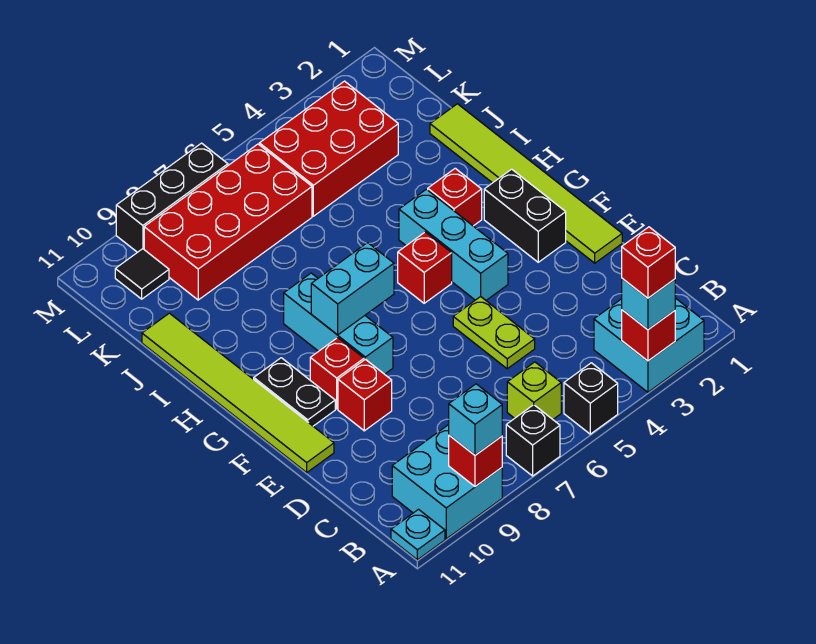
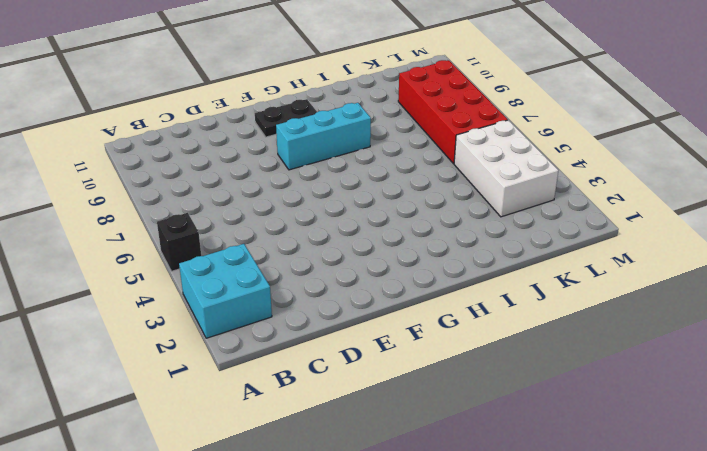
white 2x3 brick [454,120,558,217] -> red 2x3 brick [259,81,398,216]
none -> black 1x1 brick [506,405,560,476]
none -> cyan 2x2 brick [392,425,502,539]
none -> cyan 1x1 plate [391,509,445,560]

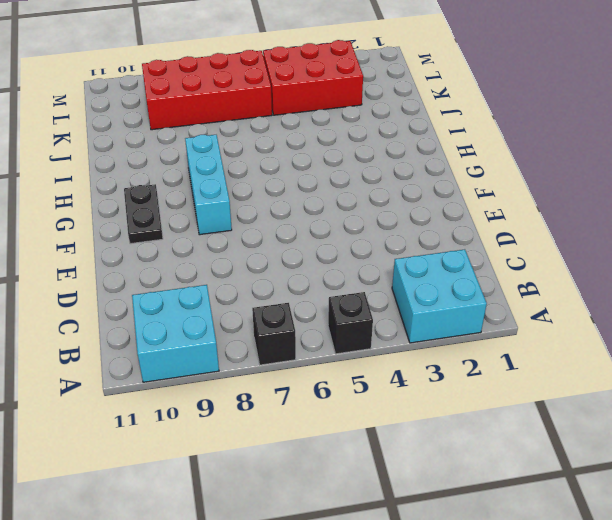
none -> cyan 1x1 plate [391,509,445,560]
none -> lime 1x1 brick [507,362,561,419]
none -> lime 1x2 plate [453,296,535,369]

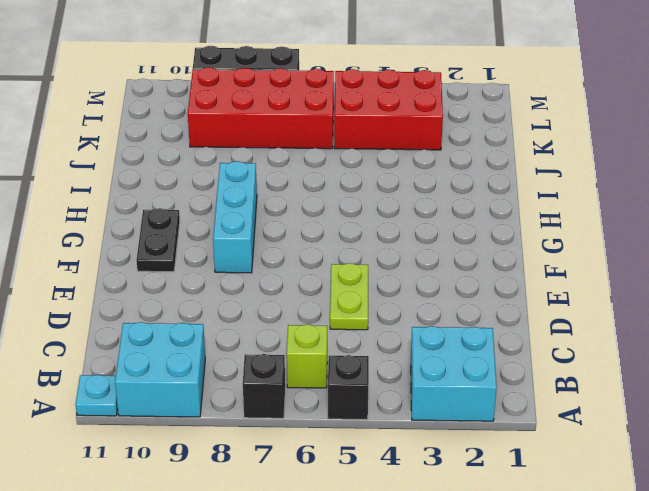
none -> lime 1x6 tile [430,104,622,263]
none -> red 1x1 brick [338,359,392,431]
none -> lime 1x6 tile [142,313,334,472]

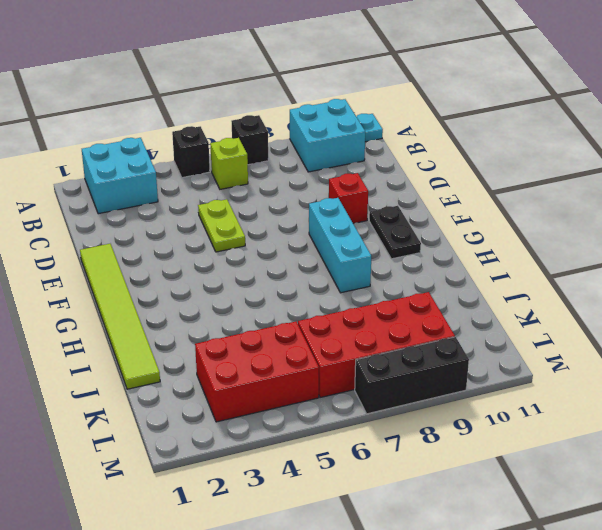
none -> lime 1x6 tile [142,313,334,472]
none -> black 1x2 brick [484,169,566,262]
none -> cyan 1x3 brick [399,189,508,300]

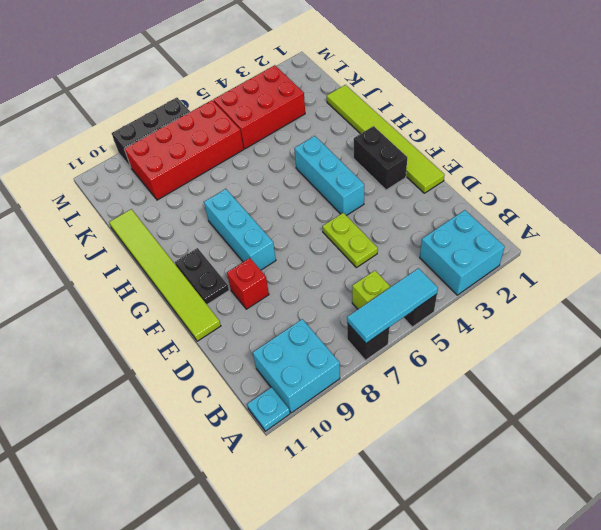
cyan 1x3 tile [347,268,438,343] -> none
none -> red 1x1 brick [310,338,364,409]
none -> red 1x1 brick [398,232,452,303]
none -> red 1x1 brick [428,168,482,226]

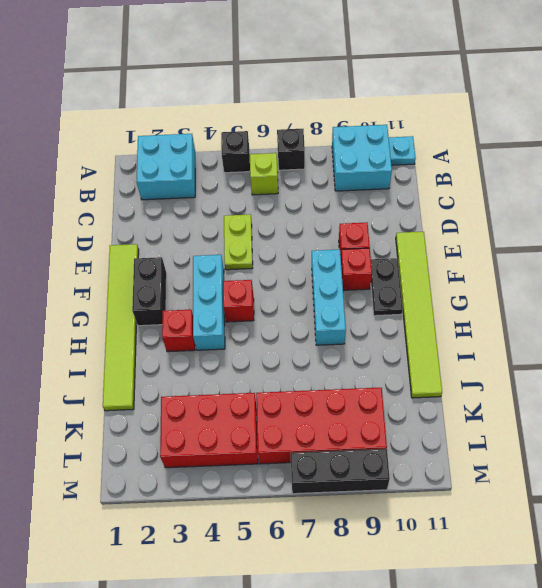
none -> black 1x1 tile [115,249,169,299]
none -> red 1x1 brick [622,310,675,361]
none -> red 1x1 brick [449,435,502,487]

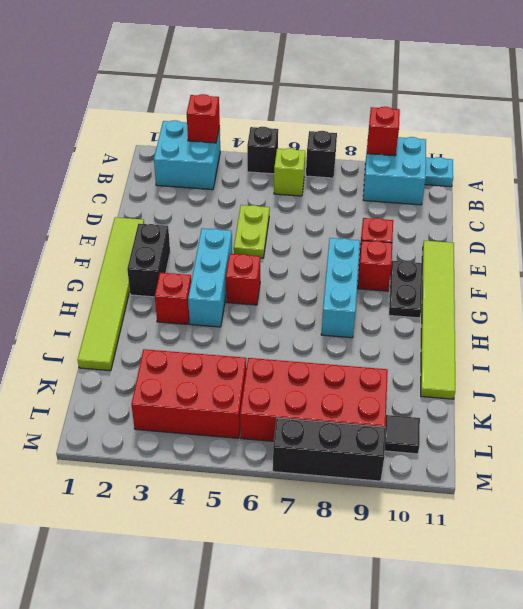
none -> cyan 1x2 brick [311,243,394,335]
none -> cyan 1x1 brick [622,279,675,330]
none -> cyan 1x1 brick [449,384,502,455]

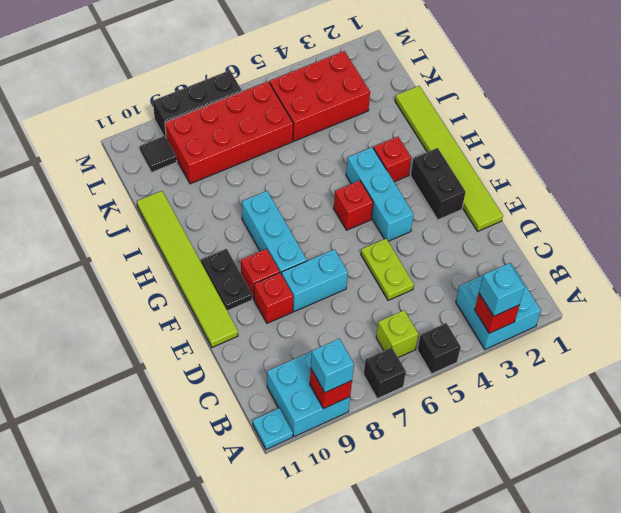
cyan 1x2 brick [282,249,348,312] -> cyan 1x2 brick moved to [311,243,394,335]
none -> red 1x1 brick [622,227,675,298]

